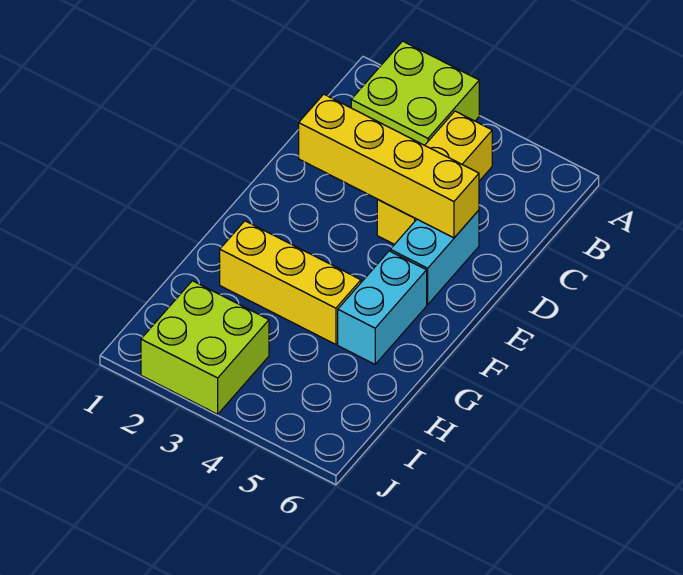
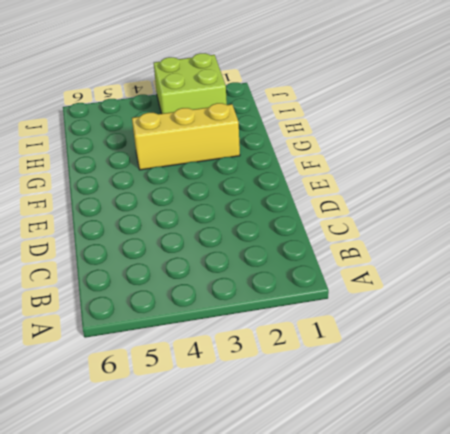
none -> lime 2x2 brick [351,41,479,145]
none -> yellow 1x3 brick [377,111,492,245]

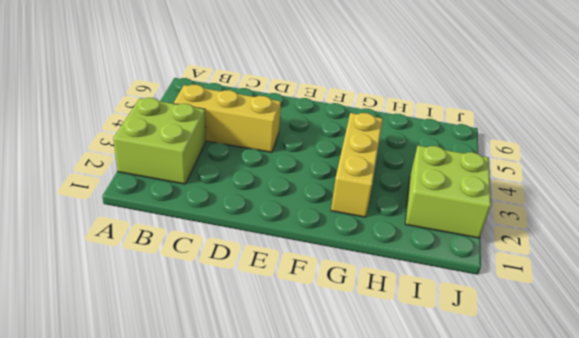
none -> cyan 1x2 brick [390,210,479,304]
none -> cyan 1x2 brick [338,251,427,364]

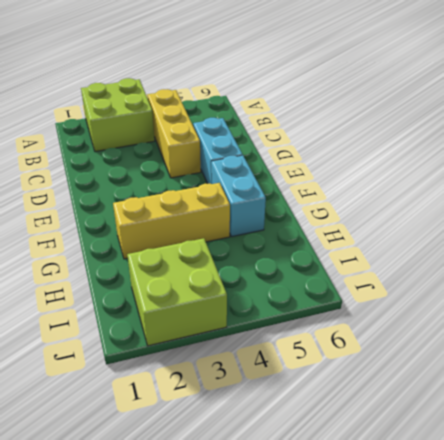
none -> yellow 1x4 brick [299,94,479,238]

